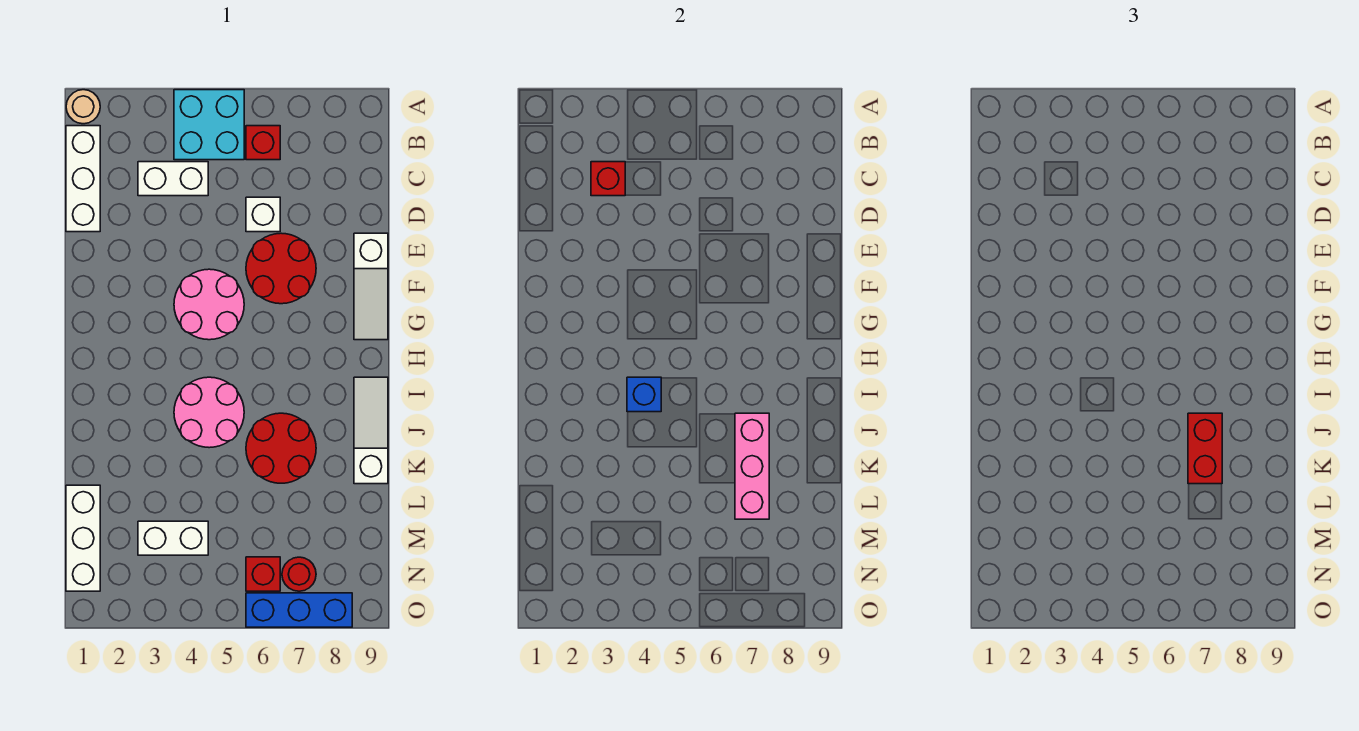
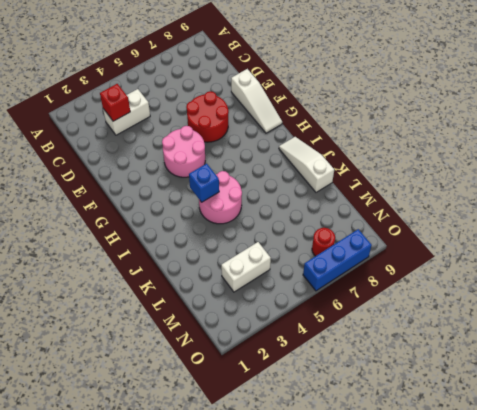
none -> tan 1x1 round brick [66,90,100,124]
none -> cyan 2x2 brick [174,90,244,160]
none -> white 1x3 brick [66,126,100,232]

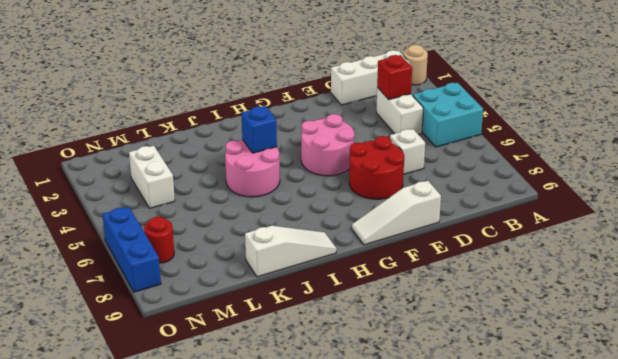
none -> red 1x1 brick [246,126,280,160]
none -> red 2x2 round brick [246,413,316,483]
none -> white 1x3 brick [66,485,100,591]

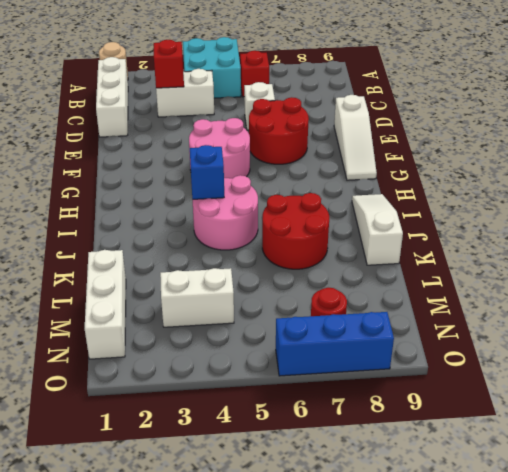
none -> red 1x1 brick [246,557,280,591]
none -> pink 1x3 brick [735,413,769,519]
none -> red 1x2 brick [1188,413,1222,484]

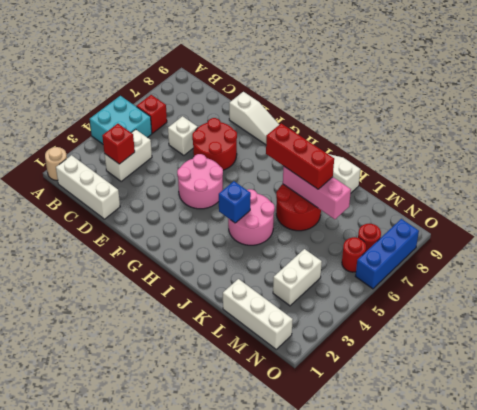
red 1x3 brick [266,123,334,189] -> red 1x2 brick [1188,413,1222,484]
red 1x1 round brick [342,237,366,272] -> red 1x1 brick [246,557,280,591]

